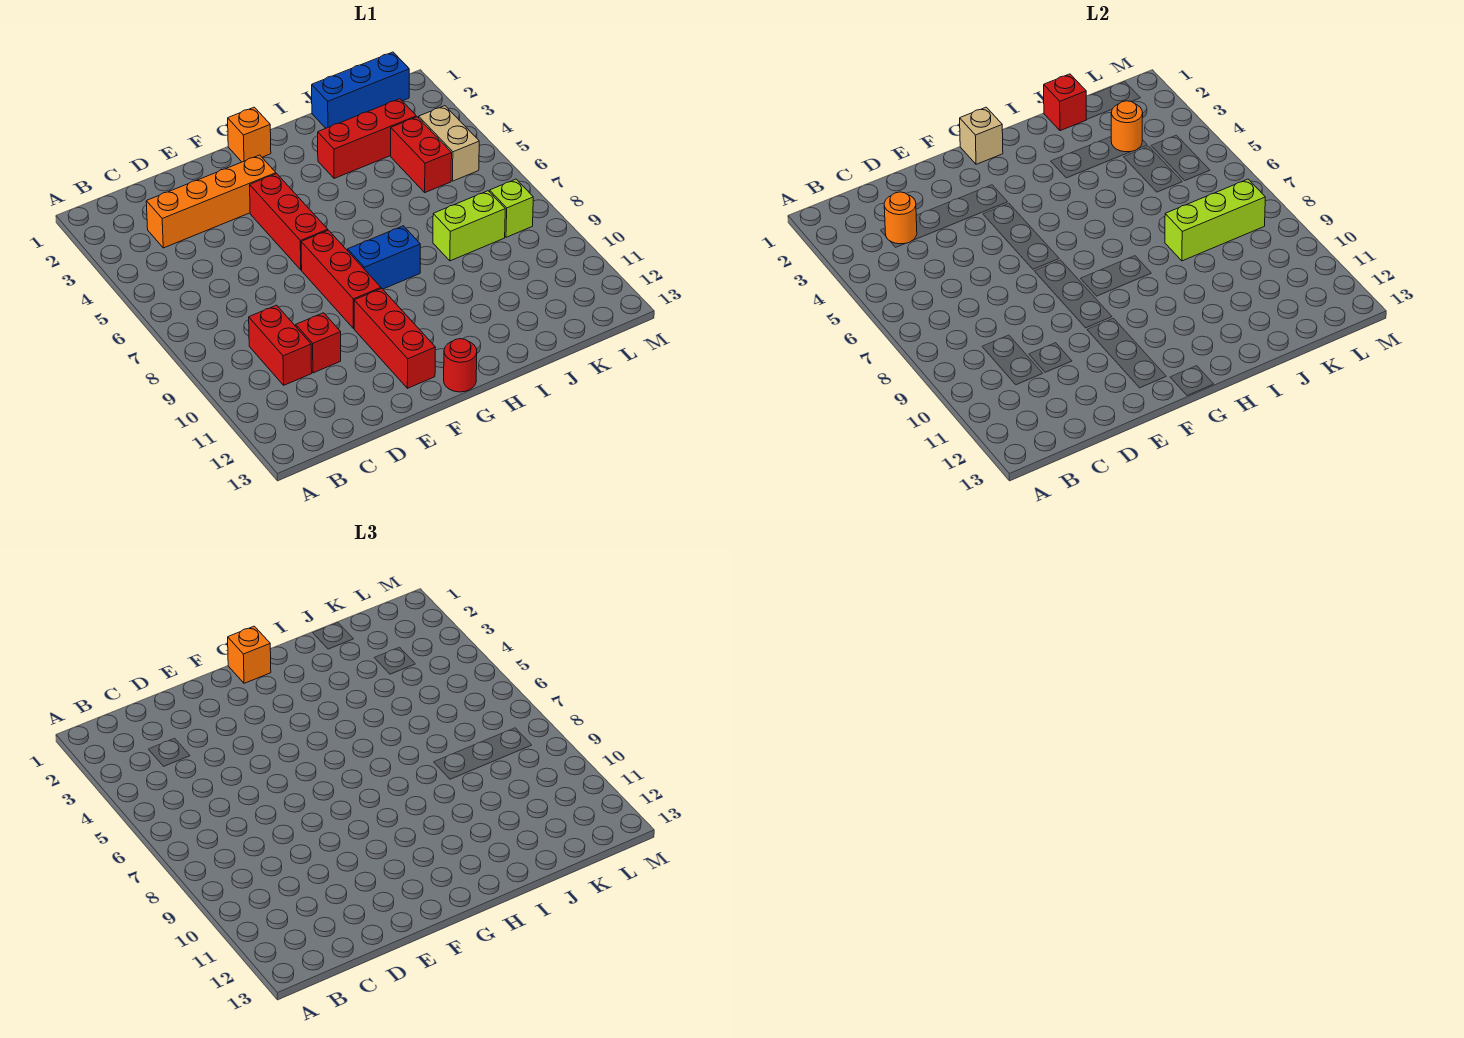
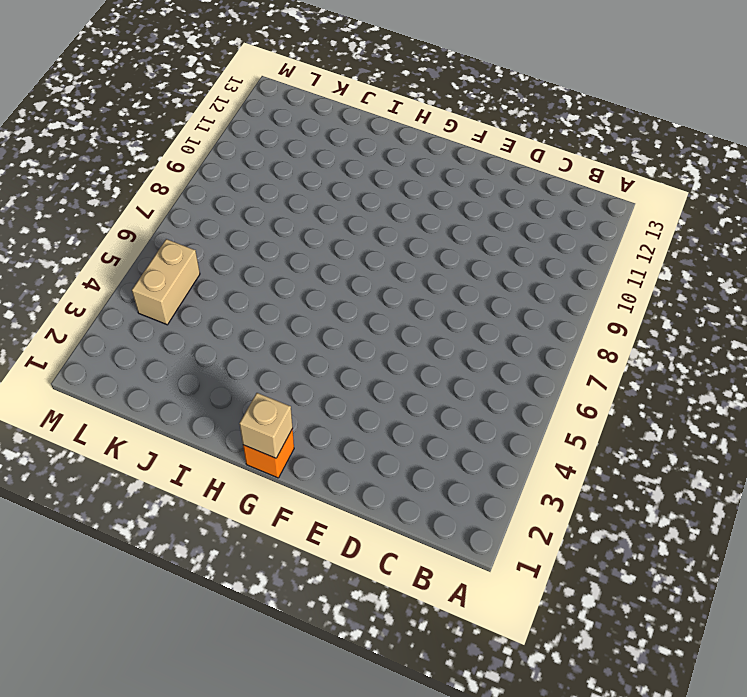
none -> orange 1x4 brick [146,155,276,248]
none -> red 1x2 brick [249,305,312,385]
none -> red 1x1 brick [296,313,341,373]

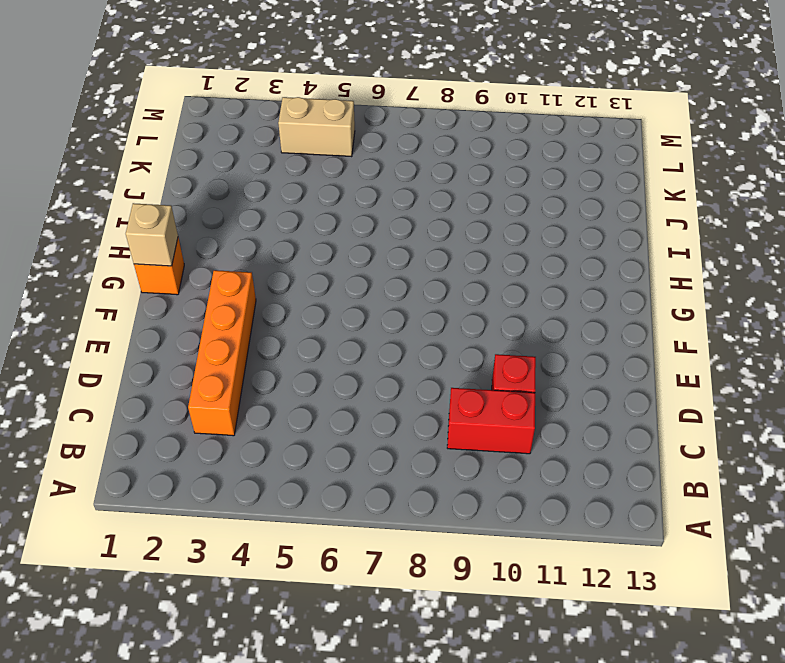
none -> red 1x3 brick [250,174,328,270]
none -> red 1x3 brick [301,230,381,328]
none -> red 1x3 brick [354,288,436,388]

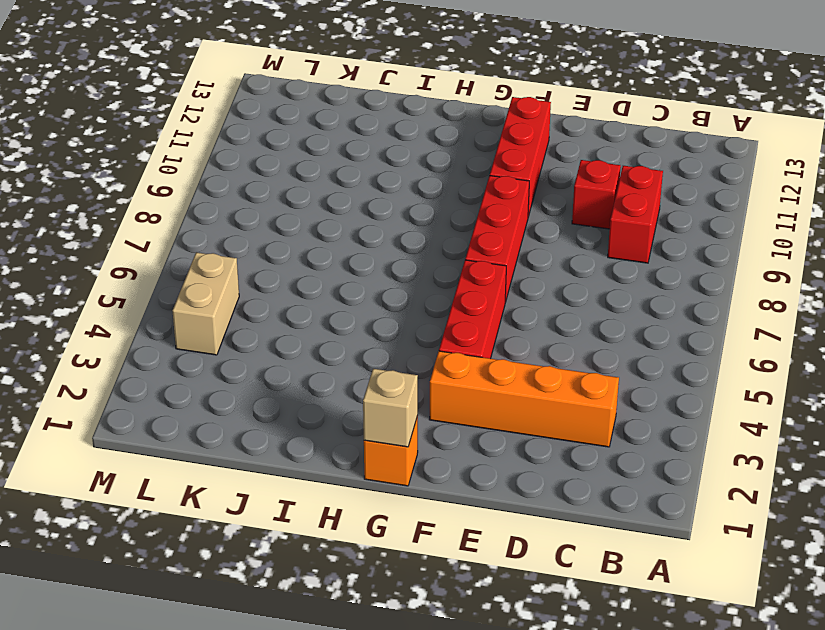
none -> blue 1x2 brick [348,226,420,289]
none -> red 1x1 round brick [444,339,477,392]
none -> red 1x3 brick [318,99,416,178]

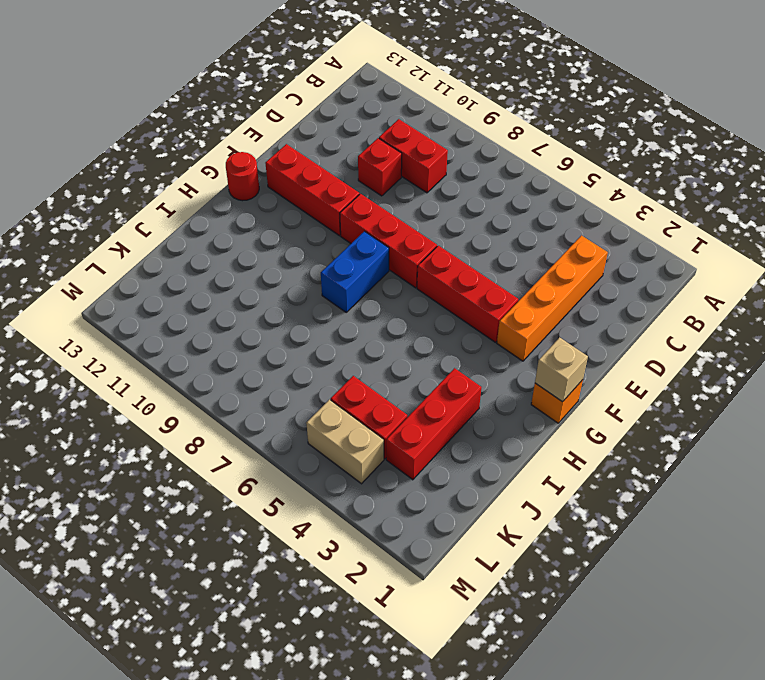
none -> blue 1x3 brick [312,52,409,128]
none -> lime 1x2 brick [433,191,505,261]
none -> lime 1x1 brick [490,179,533,237]

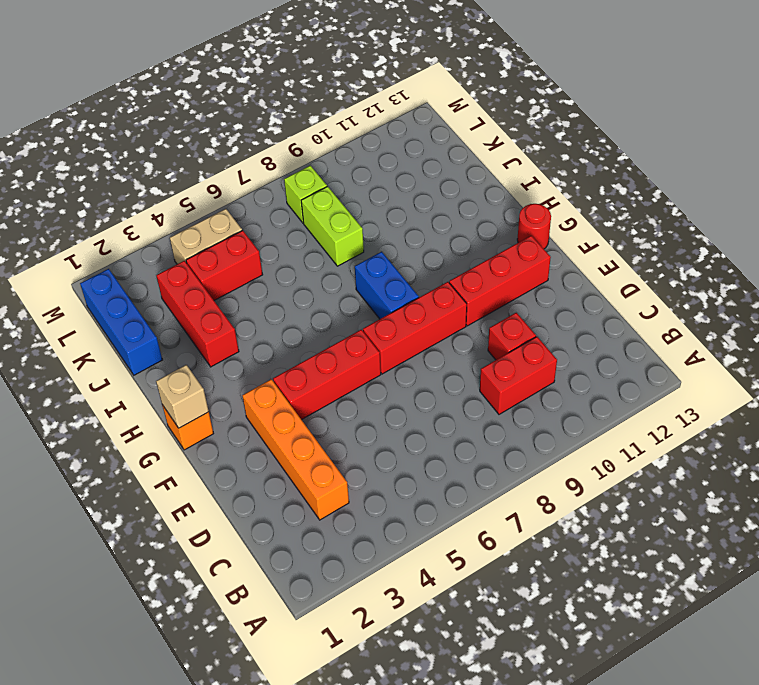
none -> orange 1x1 round brick [884,192,917,244]
none -> red 1x1 brick [1044,74,1086,131]
none -> lime 1x3 brick [1165,179,1265,261]

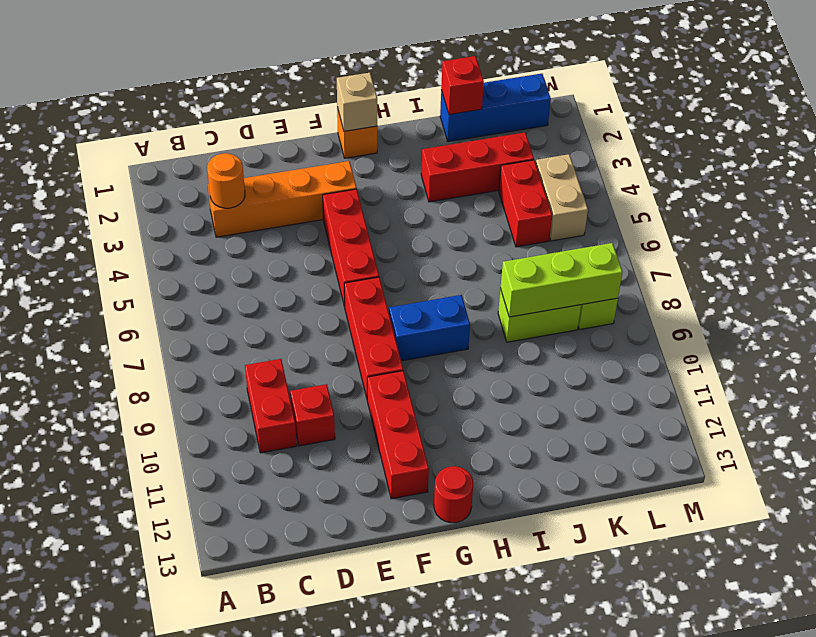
none -> orange 1x1 round brick [1111,101,1143,152]
none -> orange 1x1 brick [228,626,271,683]

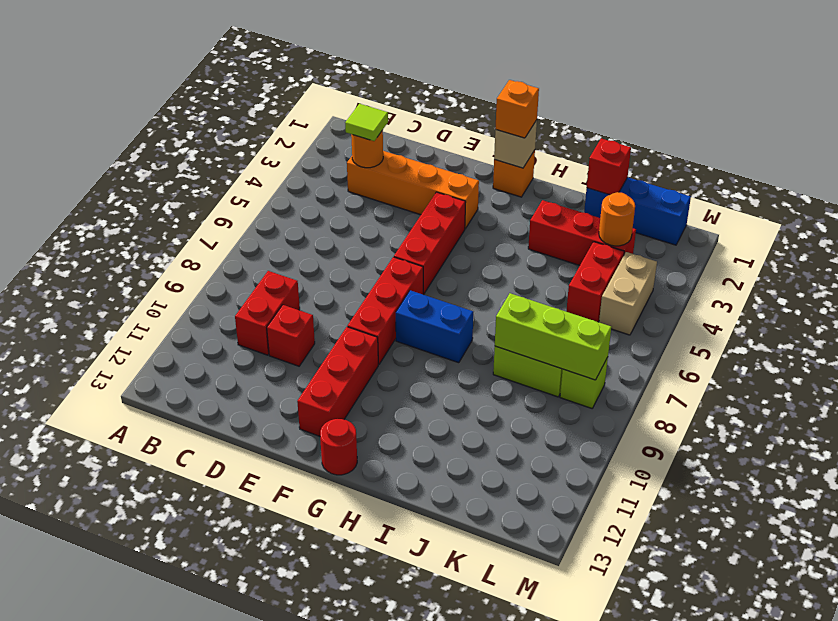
lime 1x1 tile [345,104,388,141] -> none

